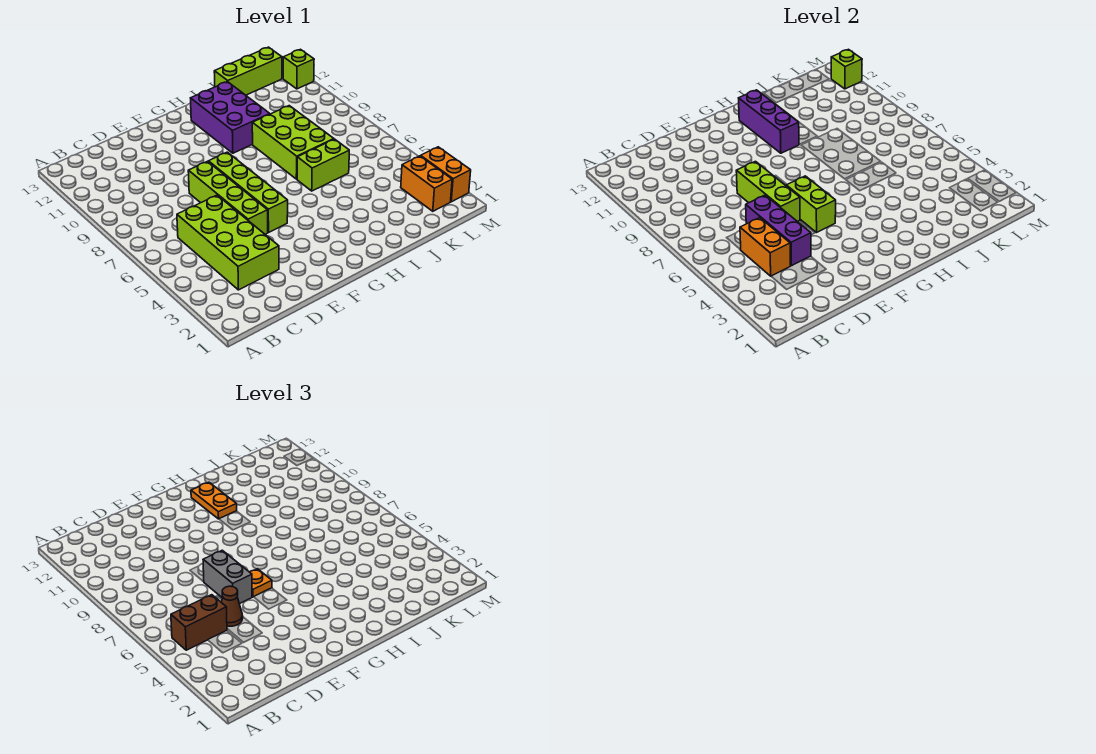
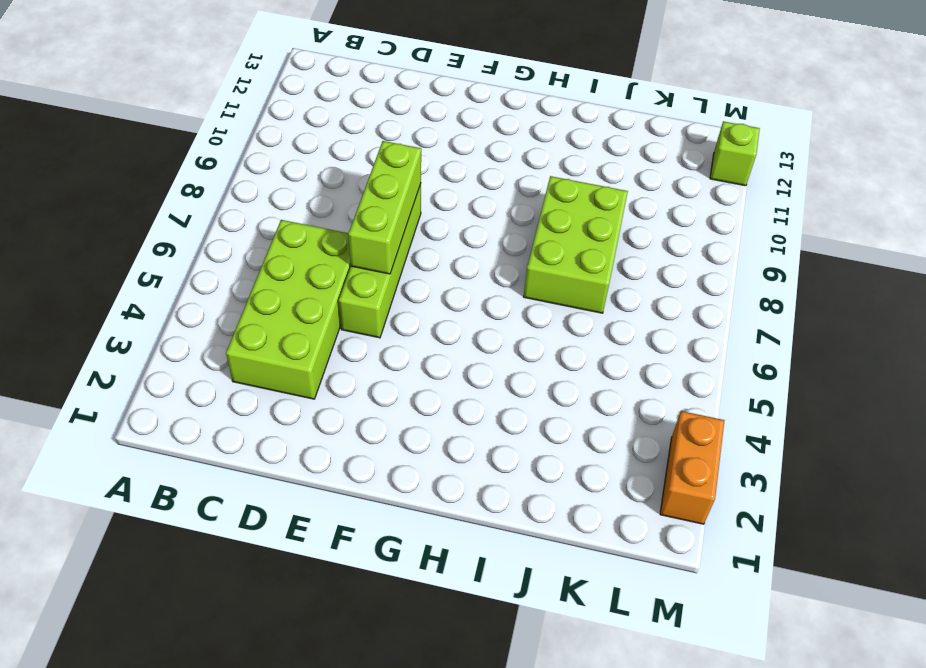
none -> lime 1x4 brick [209,152,288,232]
none -> purple 2x3 brick [191,82,269,153]
none -> lime 1x2 brick [297,139,349,191]

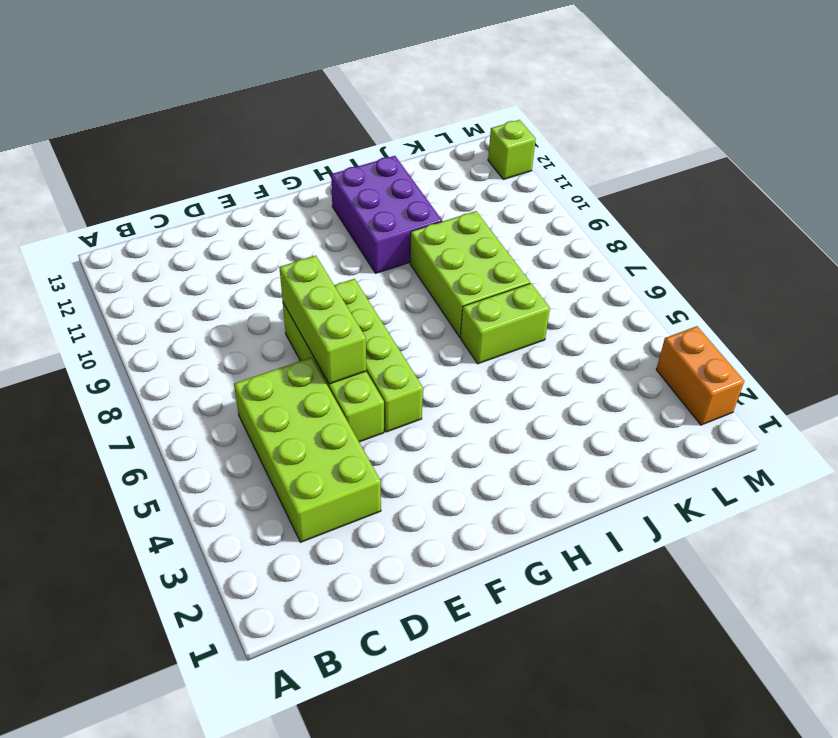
none -> lime 1x3 brick [214,47,282,95]
none -> orange 1x2 brick [401,156,452,211]
none -> orange 1x2 brick [740,218,791,276]

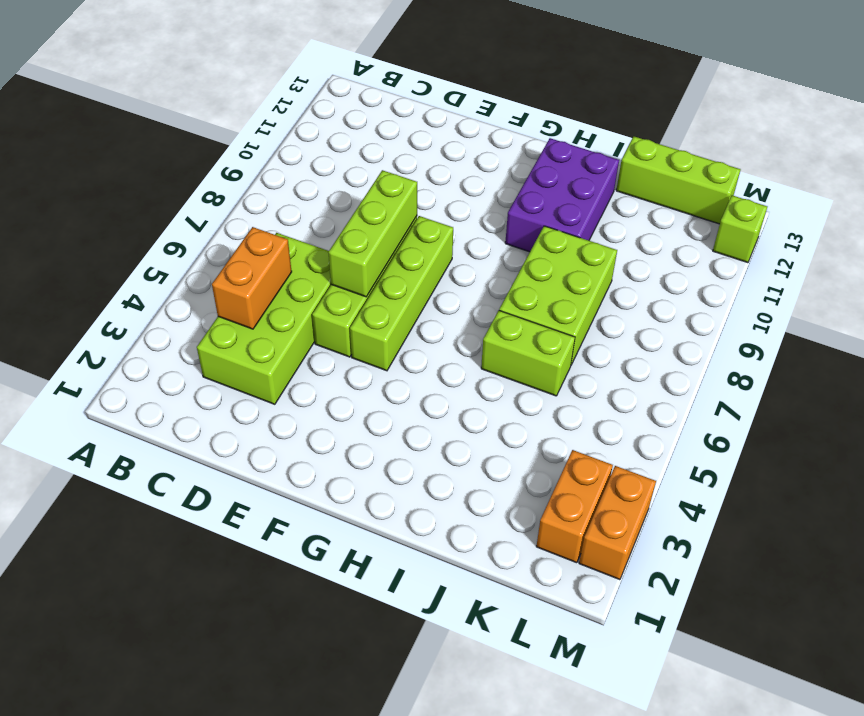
none -> purple 1x3 brick [746,195,811,266]
none -> lime 1x2 brick [786,176,836,232]
none -> purple 1x3 brick [739,90,799,153]

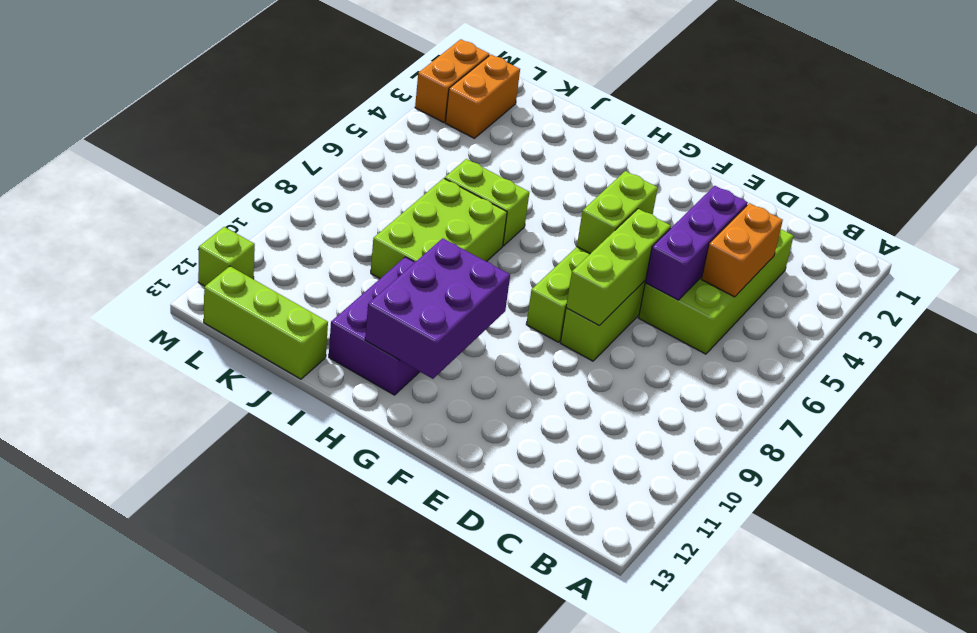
purple 2x3 brick [365,238,510,379] -> purple 1x3 brick [739,90,799,153]
none -> lime 1x1 brick [831,49,862,89]
none -> brown 1x2 brick [171,595,227,650]
none -> brown 1x1 cone [221,586,243,626]

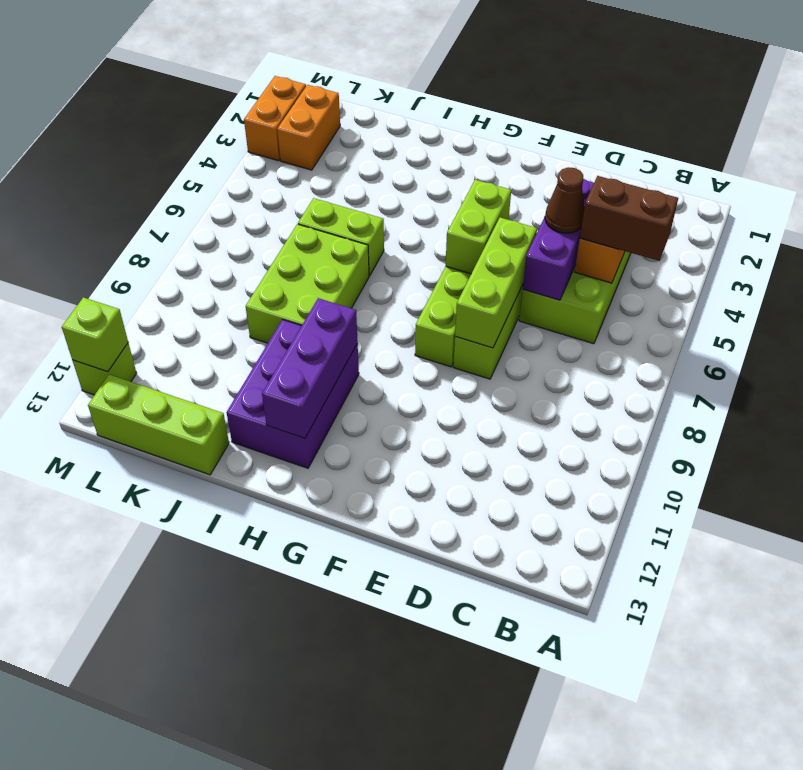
none -> grey 1x2 brick [203,550,252,604]
none -> orange 1x1 plate [250,569,272,597]
none -> orange 1x2 plate [191,482,237,519]

